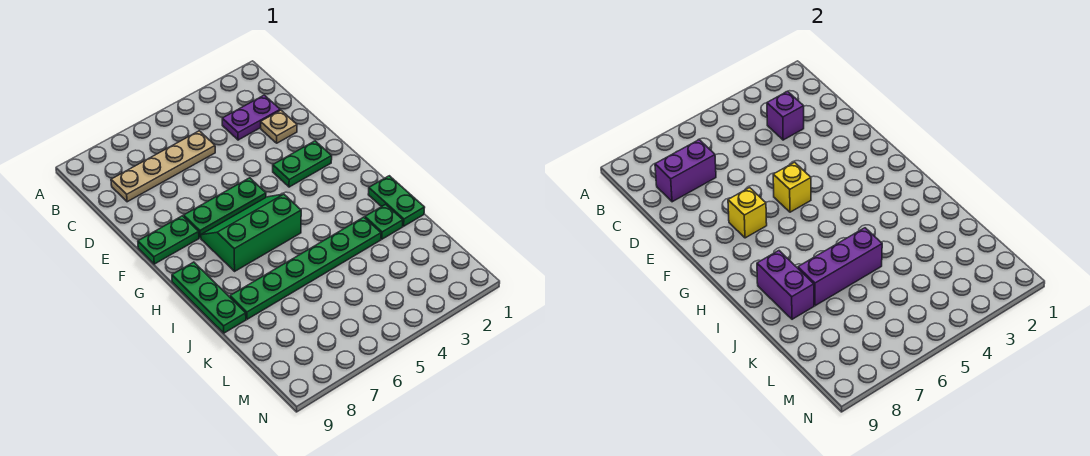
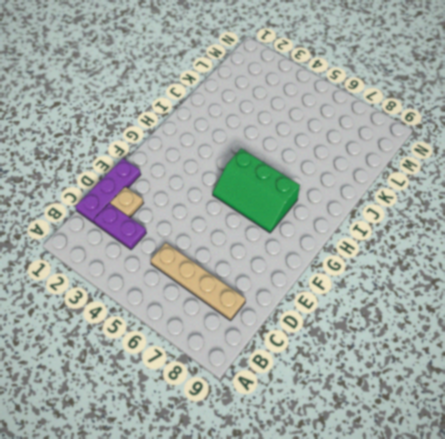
purple 1x3 plate [75,158,141,223] -> none
none -> green 1x2 plate [273,141,332,187]
none -> green 1x3 plate [184,178,266,238]
none -> green 1x2 plate [138,216,199,264]

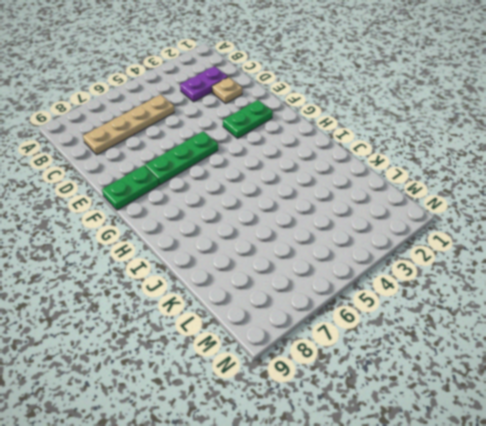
none -> green 2x3 slope [201,194,301,271]
none -> green 1x3 plate [172,262,246,333]
none -> green 1x2 plate [368,176,425,226]

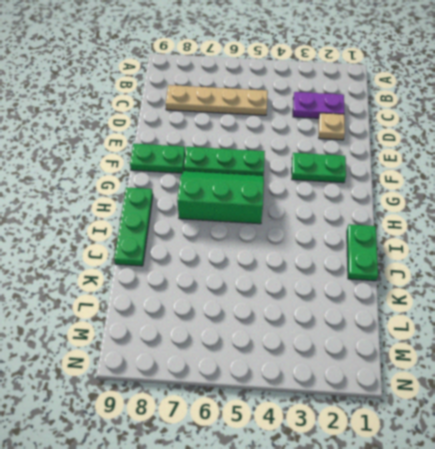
none -> green 1x1 plate [365,204,403,239]
none -> green 1x6 plate [230,217,381,319]
none -> purple 1x1 brick [767,91,804,140]

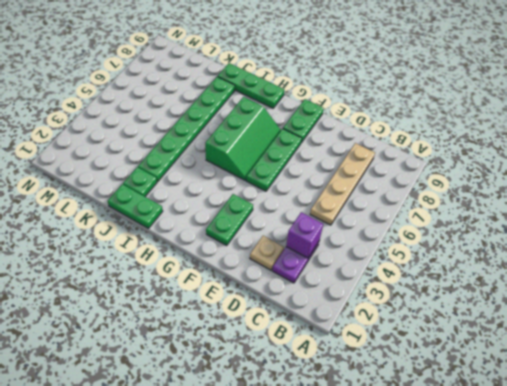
none -> purple 1x2 brick [655,140,716,202]
none -> yellow 1x1 brick [773,162,811,212]
none -> yellow 1x1 brick [728,188,767,238]

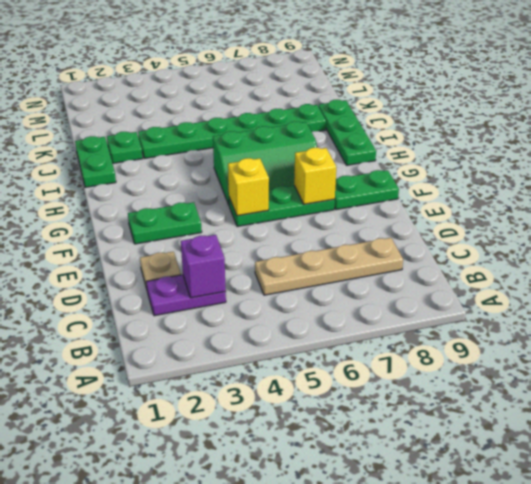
none -> purple 1x2 brick [655,140,716,202]
none -> purple 1x2 brick [757,251,814,319]
none -> purple 1x3 brick [798,228,882,306]

